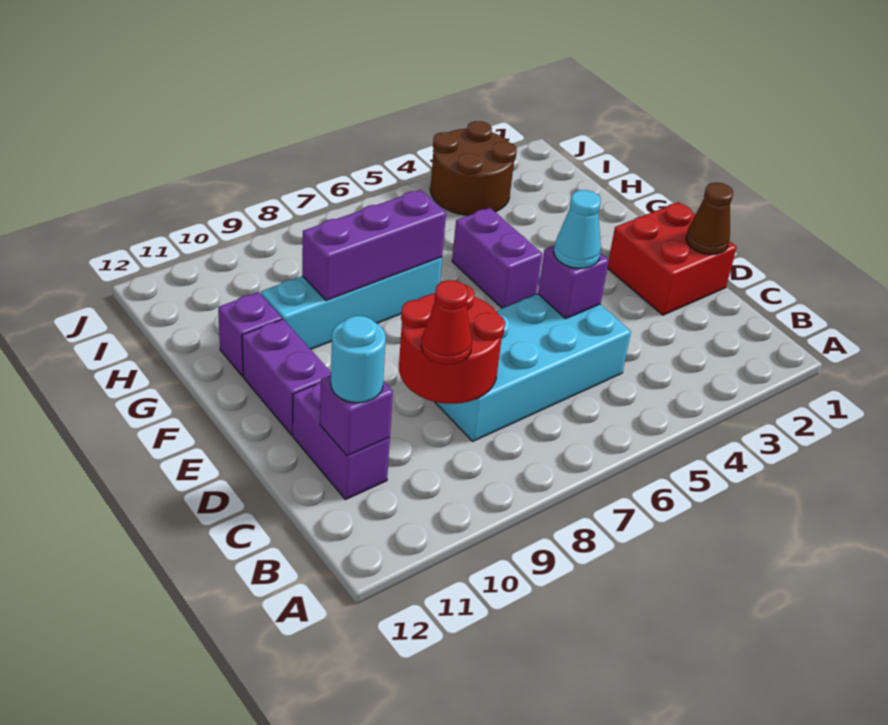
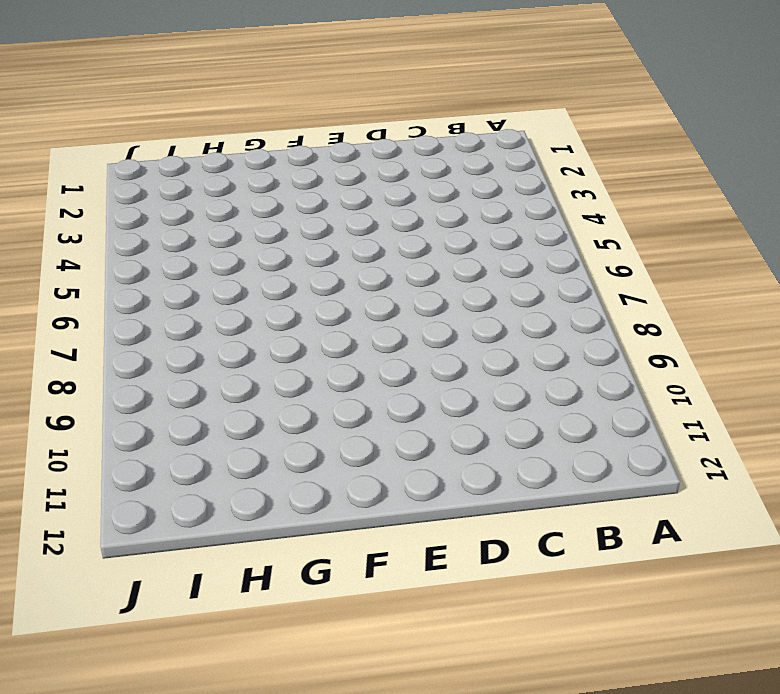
none -> cyan 2x4 brick [435,294,631,441]
none -> purple 1x2 brick [293,382,390,500]
none -> red 2x2 brick [608,202,737,315]

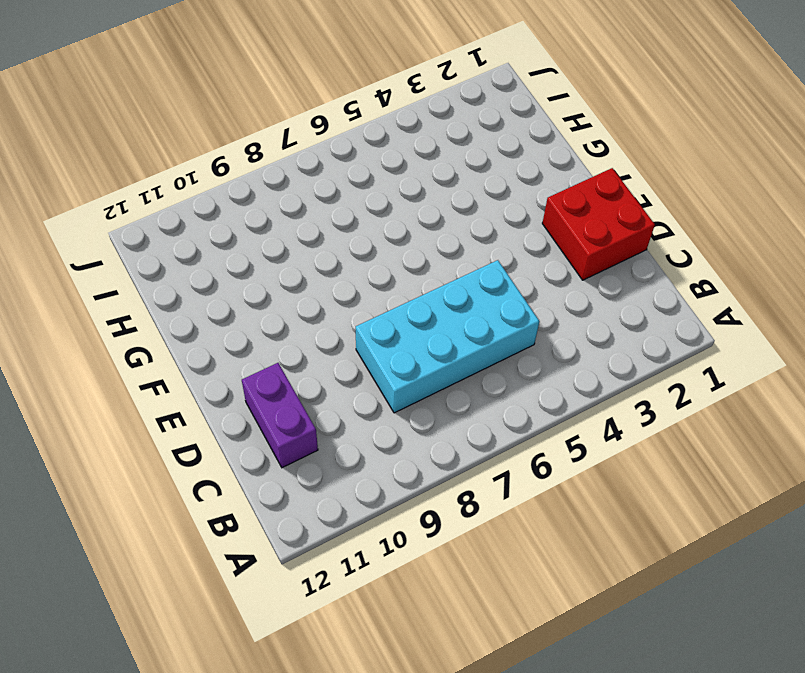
none -> purple 1x2 brick [242,319,331,435]
none -> purple 1x2 brick [452,208,542,308]
none -> cyan 1x4 brick [261,257,442,349]

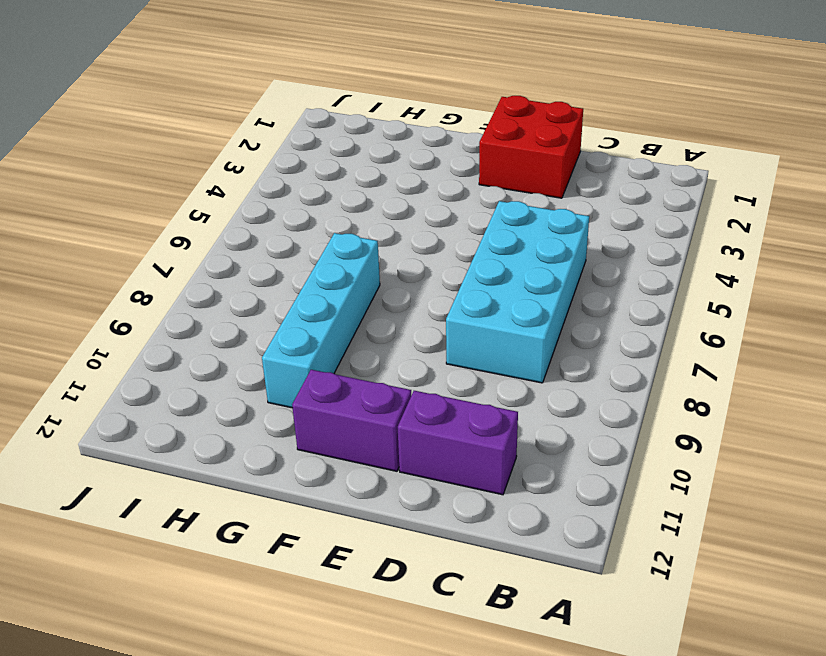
none -> purple 1x2 brick [452,208,542,308]
none -> purple 1x1 brick [218,292,282,376]
none -> brown 2x2 round brick [430,121,517,215]

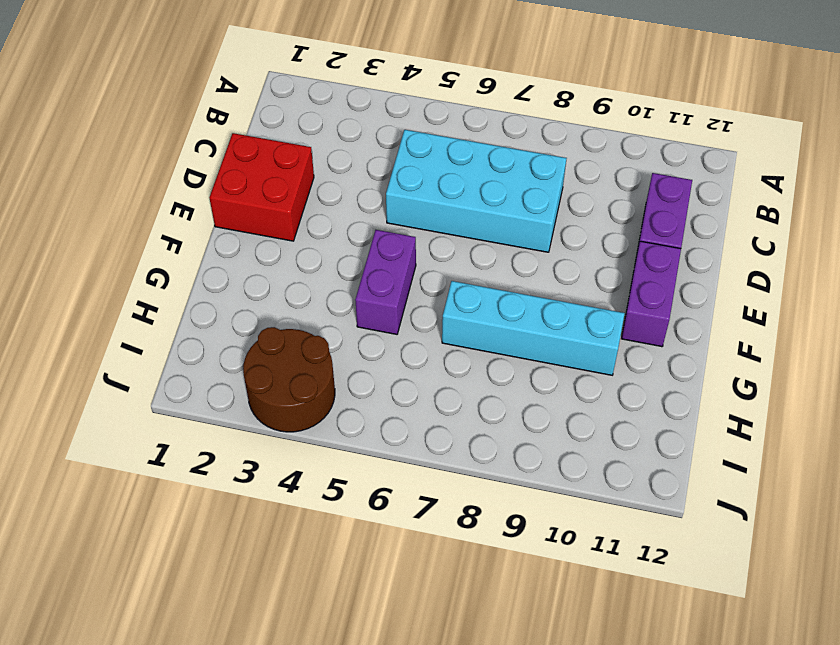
none -> purple 1x1 brick [218,292,282,376]
none -> red 2x2 round brick [399,285,505,404]
none -> purple 1x1 brick [320,375,393,456]

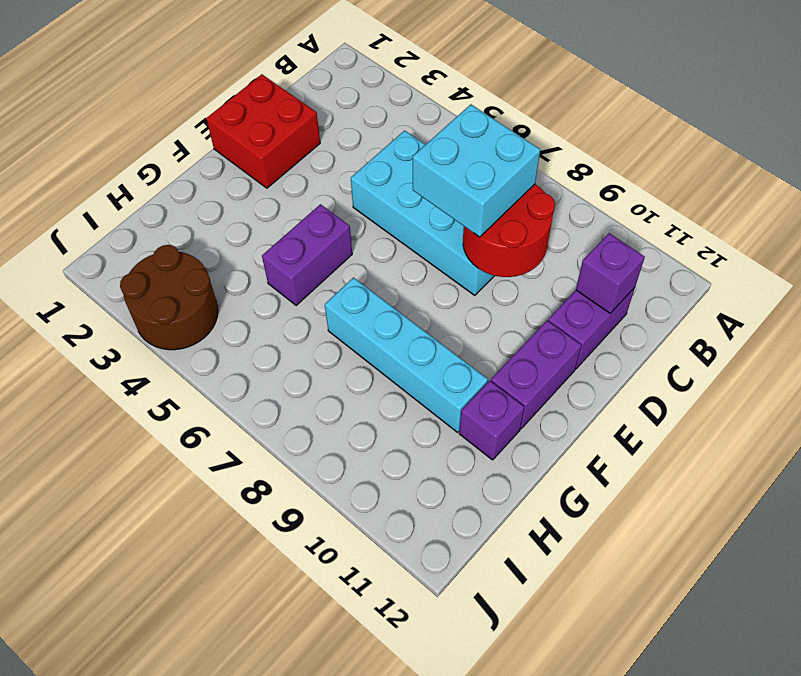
cyan 2x2 brick [413,104,540,237] -> none
none -> brown 1x1 cone [686,183,733,254]
none -> purple 1x1 brick [538,245,609,318]
none -> purple 1x3 brick [302,190,446,301]

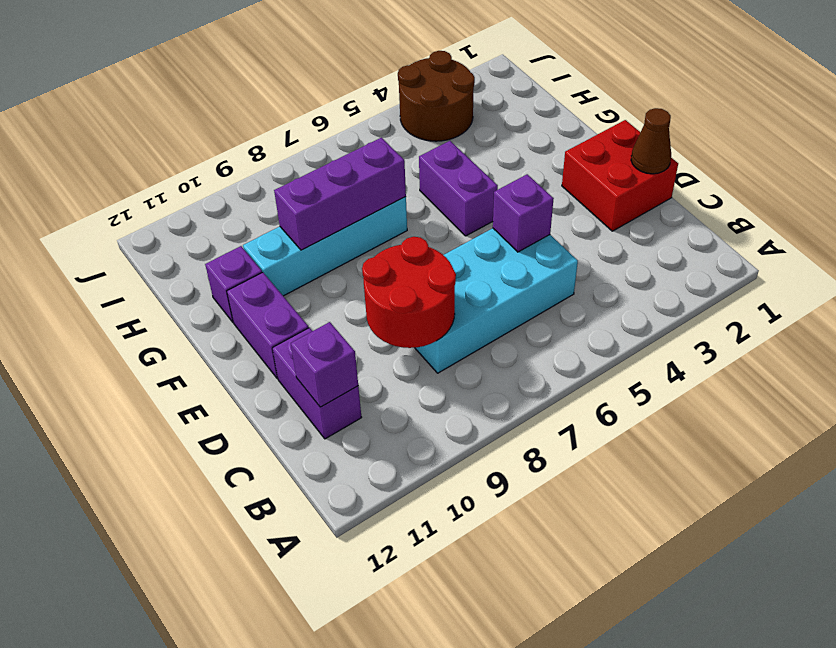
none -> red 1x1 cone [421,280,472,365]
none -> cyan 1x1 round brick [331,316,386,403]
none -> cyan 1x1 cone [554,190,601,268]

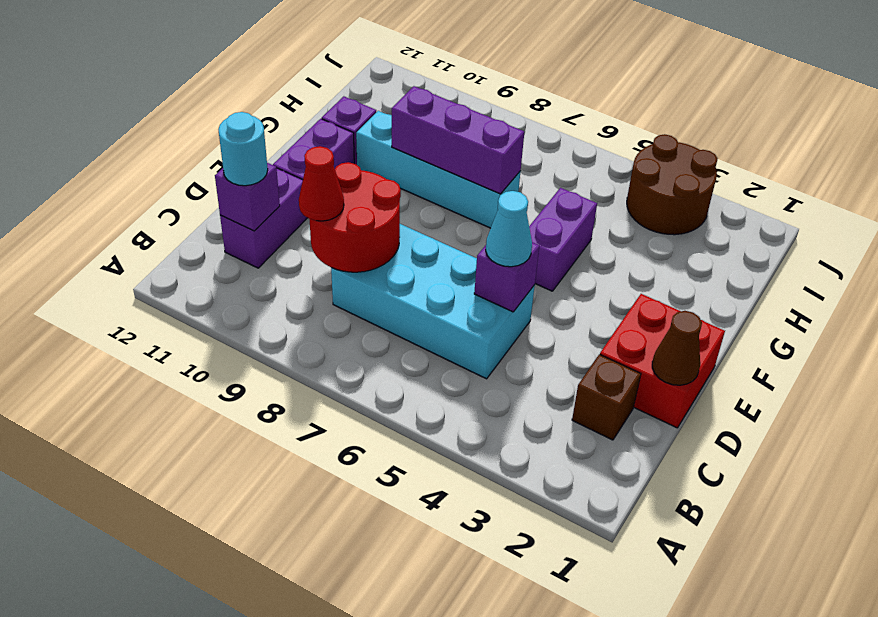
brown 1x1 brick [572,354,641,440] -> none

